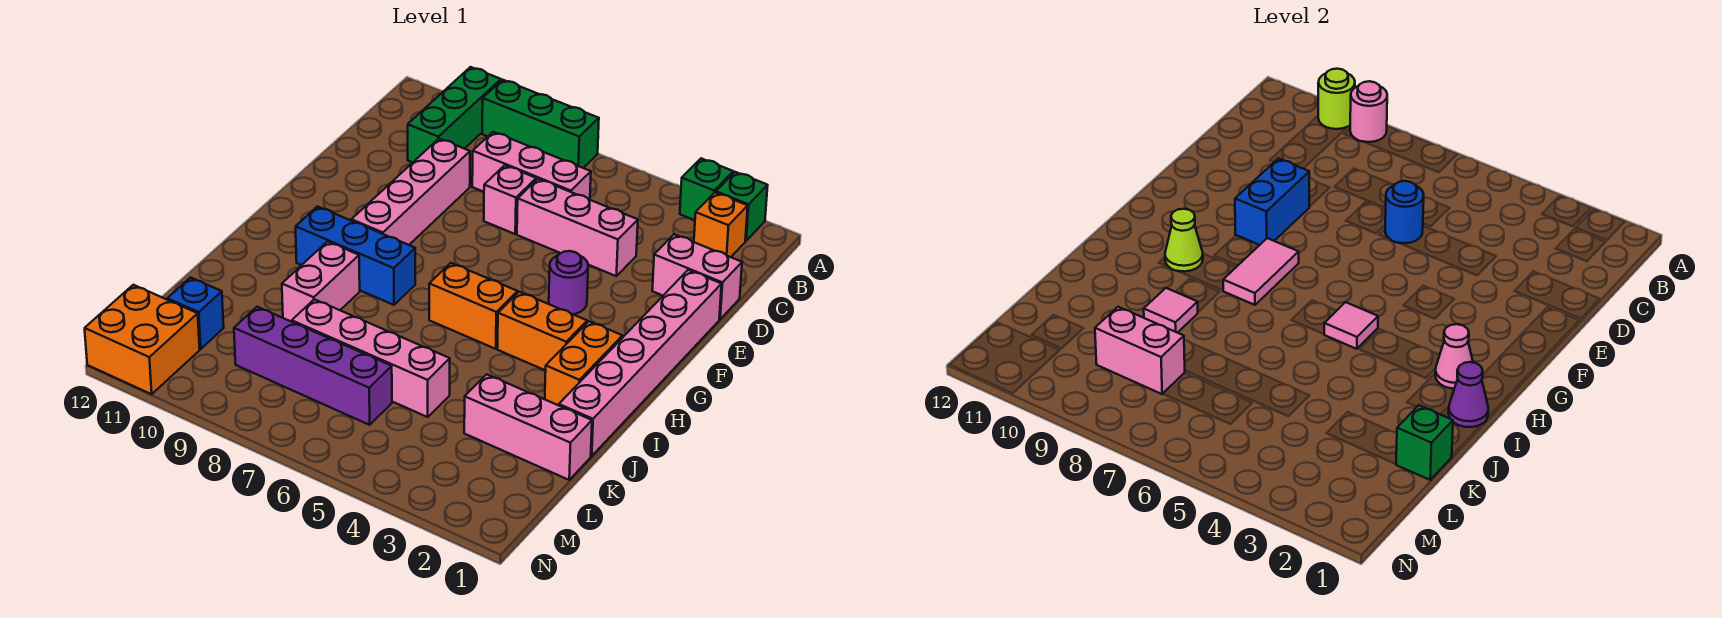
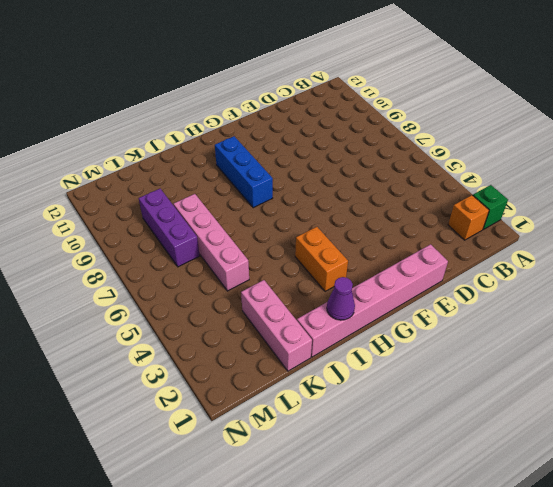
purple 1x3 brick [139,189,200,267] -> purple 1x4 brick [234,307,392,425]
none -> green 1x1 brick [680,158,733,220]
none -> green 1x3 brick [482,80,599,168]
none -> green 1x3 brick [408,67,501,163]
none -> pink 1x3 brick [472,132,591,200]

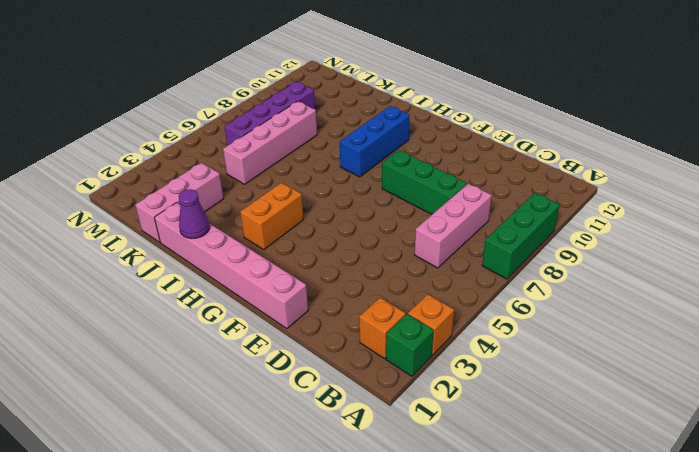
orange 1x1 brick [408,294,454,355] -> green 1x1 brick [680,158,733,220]
green 1x3 brick [382,150,467,214] -> green 1x3 brick moved to [408,67,501,163]
none -> pink 1x2 brick [652,234,742,319]
none -> pink 1x3 brick [517,179,638,276]
none -> pink 1x1 brick [484,165,536,234]
none -> pink 1x4 brick [351,139,470,245]

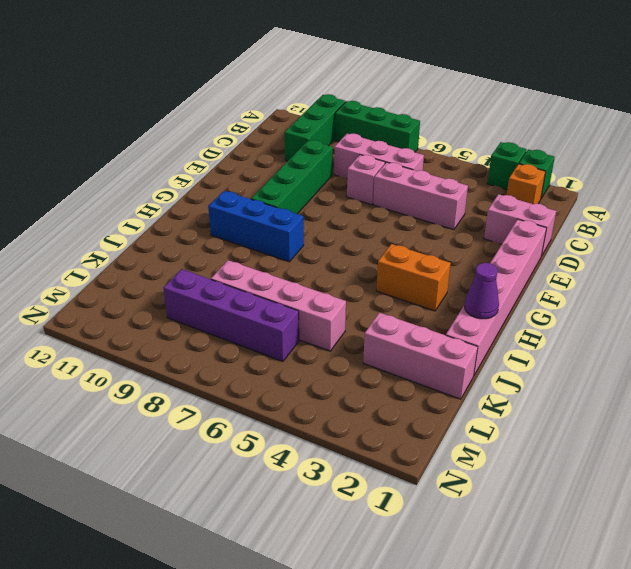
green 1x4 brick [251,140,333,214] -> pink 1x4 brick [351,139,470,245]
none -> purple 1x1 round brick [549,251,588,314]
none -> orange 1x2 brick [545,321,622,405]
none -> orange 1x2 brick [429,263,518,349]
none -> pink 1x2 brick [282,242,360,322]

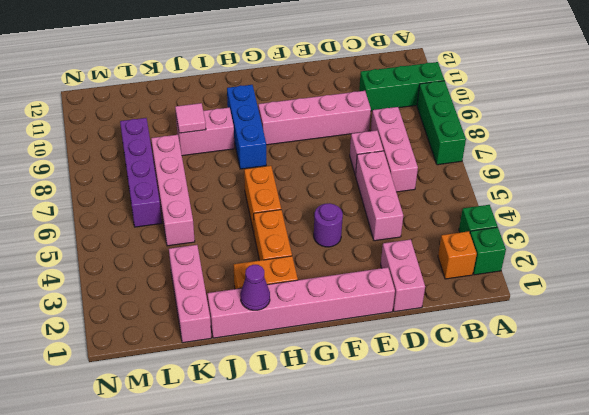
none -> blue 1x1 brick [167,278,224,349]
none -> orange 2x2 brick [85,285,200,394]
none -> pink 1x1 round brick [1350,81,1387,142]
none -> lime 1x1 round brick [1318,69,1355,129]

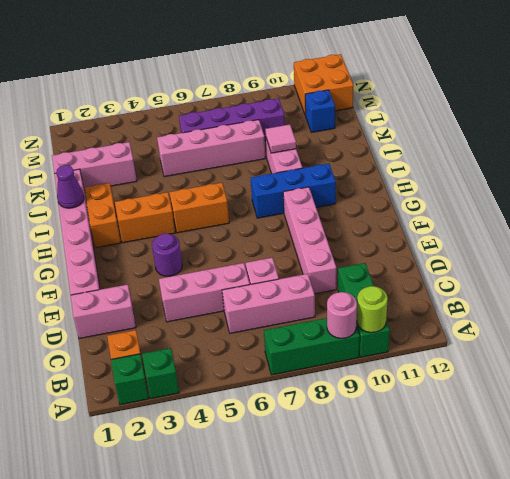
none -> blue 1x1 round brick [1385,181,1424,243]
none -> blue 1x2 brick [1235,159,1309,245]
none -> pink 1x2 tile [1223,238,1299,305]
none -> pink 1x1 cone [1435,324,1473,389]

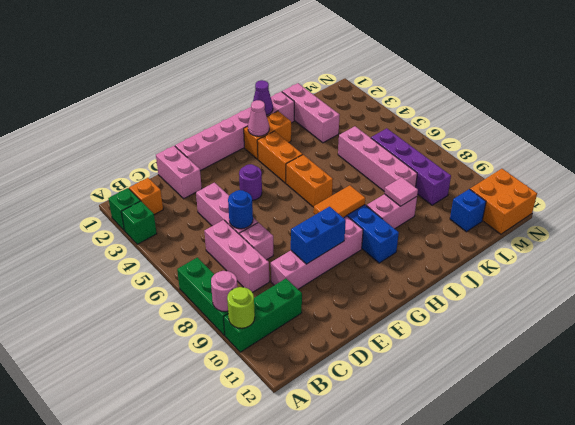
orange 1x2 tile [313,185,365,217] -> pink 1x2 tile [1223,238,1299,305]
none -> pink 1x1 tile [1324,302,1378,349]
none -> lime 1x1 cone [1165,209,1203,272]
none -> green 1x1 brick [1396,405,1453,480]
none -> pink 1x2 brick [1095,307,1185,394]

